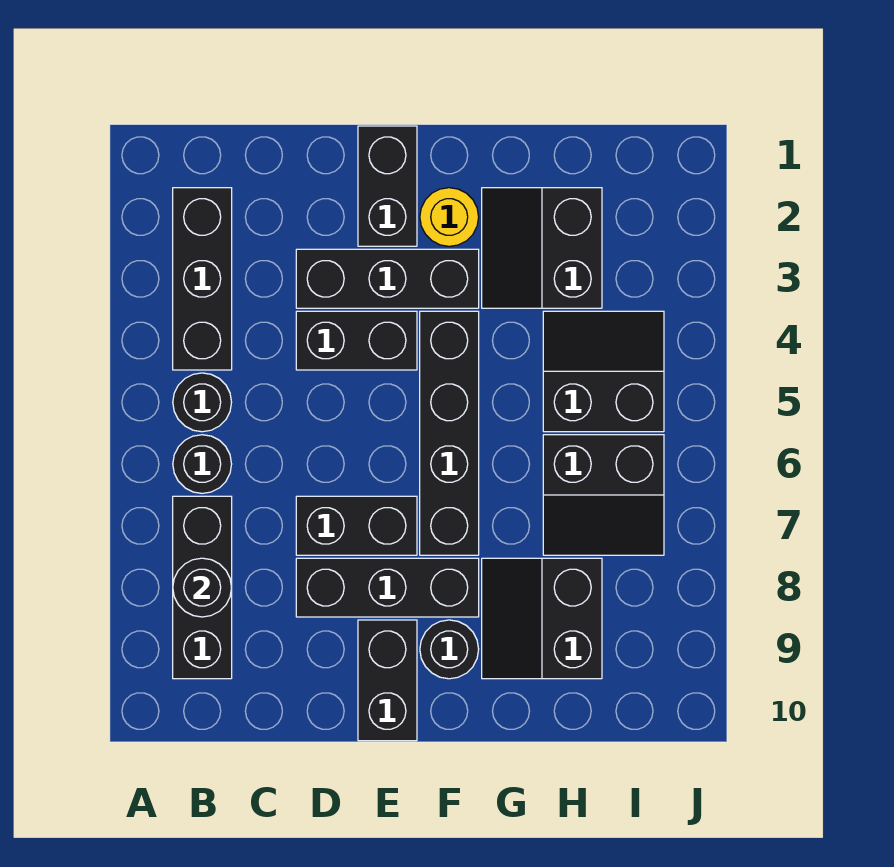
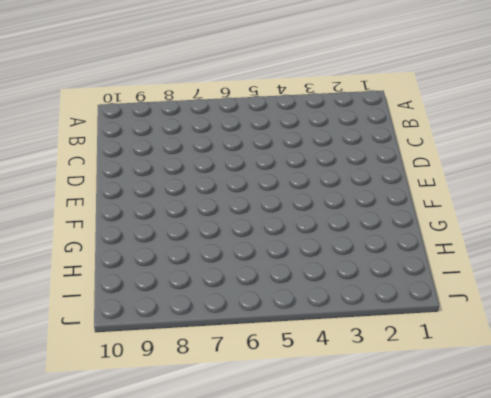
none -> black 1x3 brick [173,188,232,370]
none -> black 1x1 round brick [173,373,232,432]
none -> black 1x1 round brick [173,435,232,493]

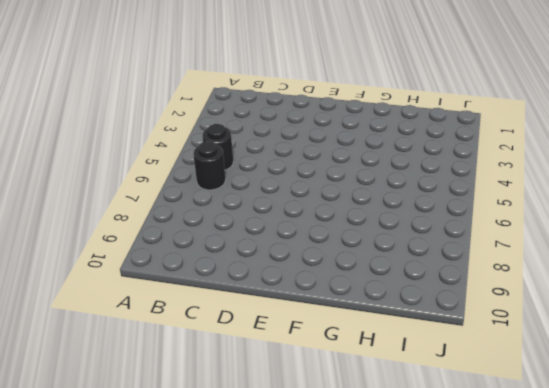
none -> black 1x3 brick [173,188,232,370]
none -> black 1x3 brick [173,496,232,679]
none -> black 1x3 brick [296,249,479,308]

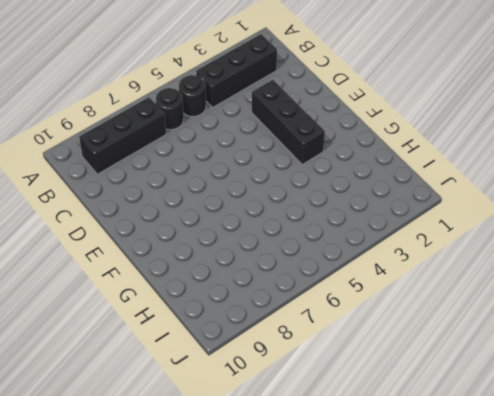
none -> black 1x2 brick [296,311,417,370]
none -> black 1x2 brick [296,496,417,555]
none -> black 1x3 brick [296,558,479,617]

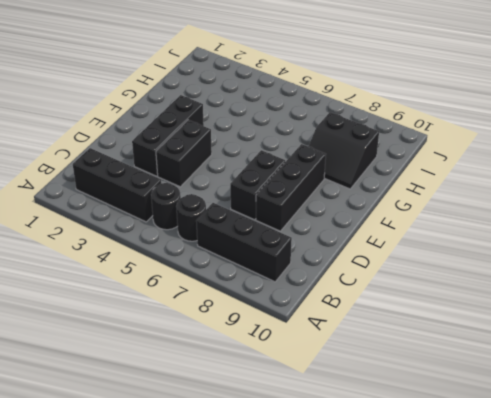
none -> black 1x2 brick [358,126,417,246]
none -> black 1x2 brick [358,620,417,741]
none -> yellow 1x1 round brick [420,188,479,246]

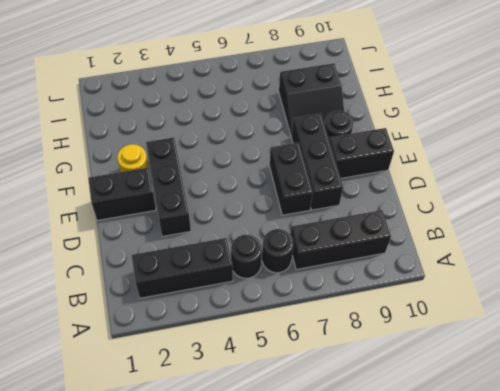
none -> black 1x2 brick [296,311,417,370]
none -> black 1x4 brick [420,311,479,555]
none -> black 2x2 slope [482,188,602,308]

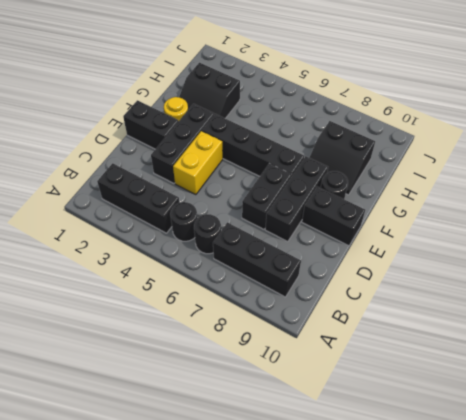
yellow 1x2 brick [173,131,223,195] -> black 1x2 brick [296,311,417,370]
none -> black 2x2 slope [543,311,664,432]
none -> black 2x2 slope [543,435,664,555]
none -> black 1x1 round brick [173,558,232,617]

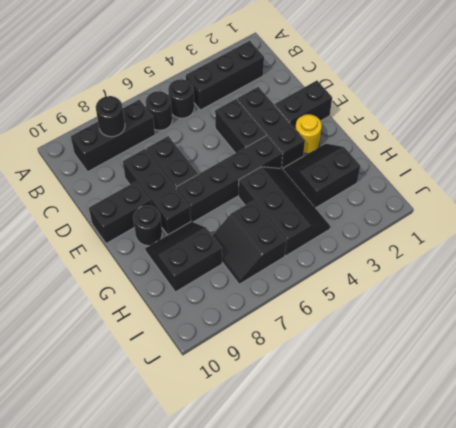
black 2x3 slope [239,167,330,256] -> black 2x2 slope [543,311,664,432]

